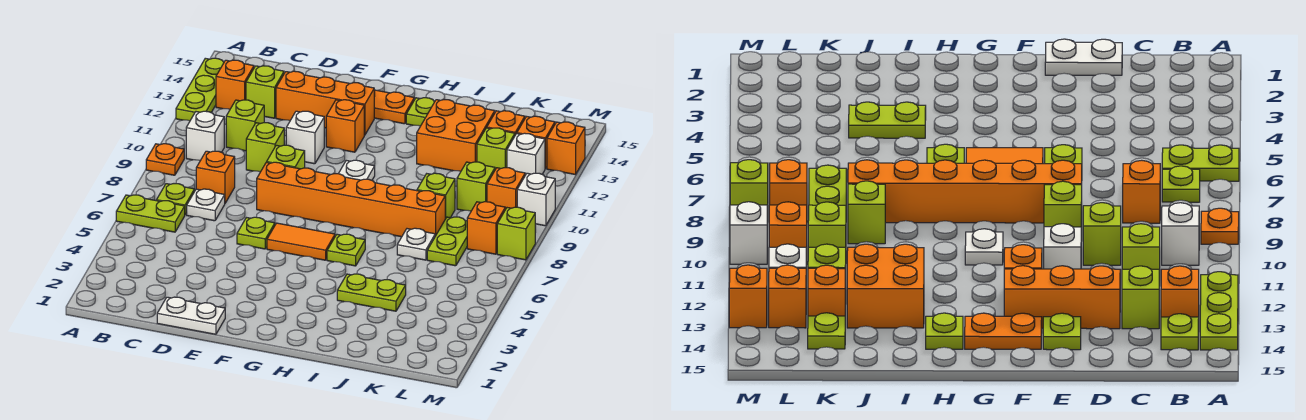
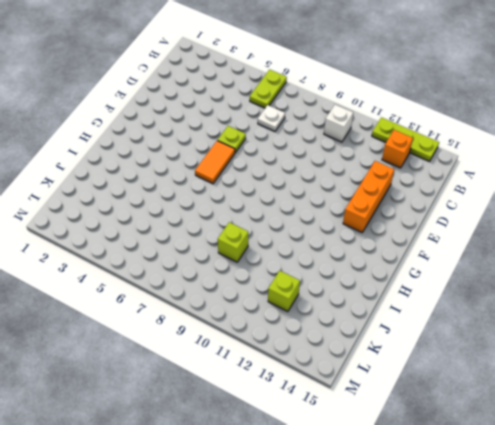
none -> orange 1x1 plate [146,144,184,175]
none -> lime 1x1 plate [156,184,195,215]
none -> lime 1x1 plate [1161,314,1199,350]
none -> orange 1x1 brick [196,151,235,203]

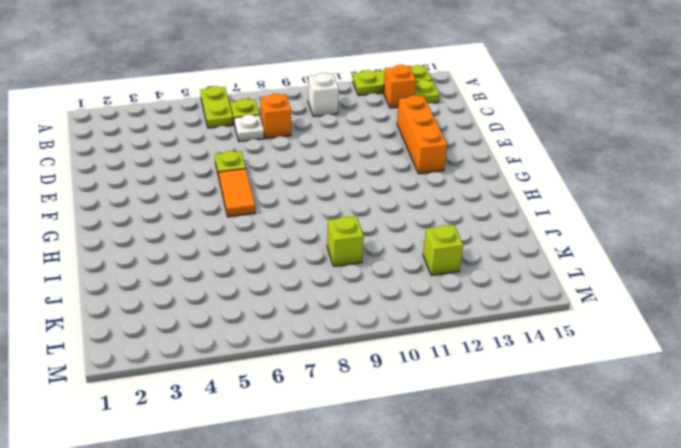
none -> orange 1x1 plate [146,144,184,175]
none -> lime 1x1 brick [226,100,264,151]
none -> lime 1x1 brick [246,66,284,118]
none -> white 1x2 plate [157,297,225,334]

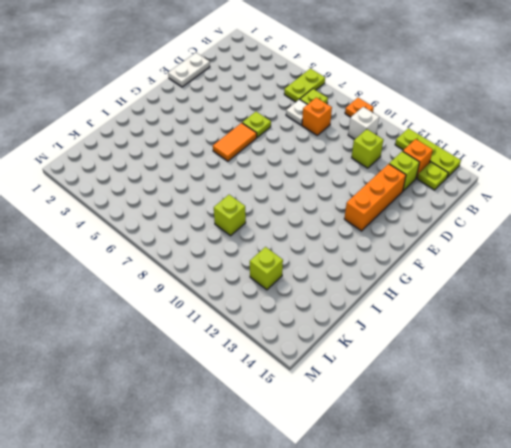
none -> lime 1x1 brick [246,123,284,172]
none -> orange 1x6 brick [257,162,445,237]
none -> lime 1x1 brick [267,145,305,169]
none -> white 1x1 brick [286,111,324,164]

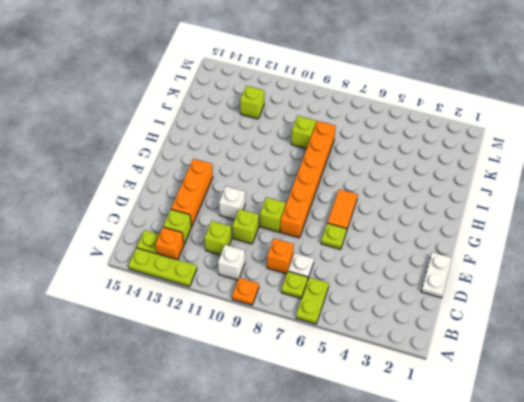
none -> lime 1x1 plate [1043,313,1081,350]
none -> orange 1x1 brick [326,100,364,152]
none -> orange 1x2 plate [374,90,414,124]
none -> white 1x1 plate [338,160,375,180]

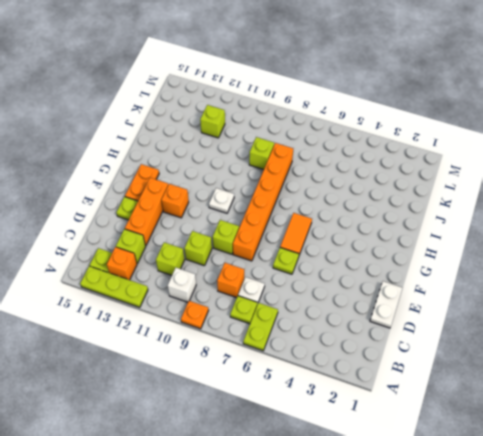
none -> white 1x1 brick [286,111,324,164]
none -> lime 1x1 plate [327,234,365,266]
none -> lime 1x1 plate [406,98,435,126]
none -> lime 1x2 plate [337,274,406,311]

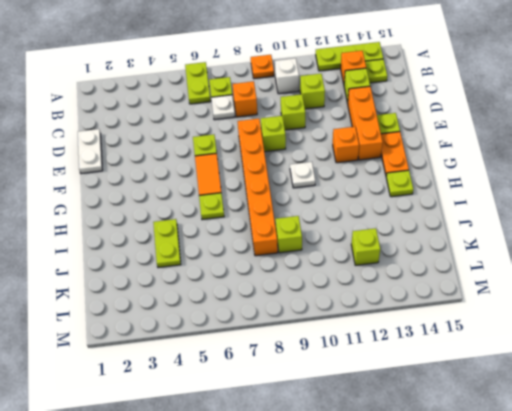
none -> white 1x1 brick [286,111,324,164]
none -> orange 2x2 brick [417,100,495,171]
none -> white 1x1 plate [397,228,435,260]
none -> lime 1x2 plate [427,217,467,266]

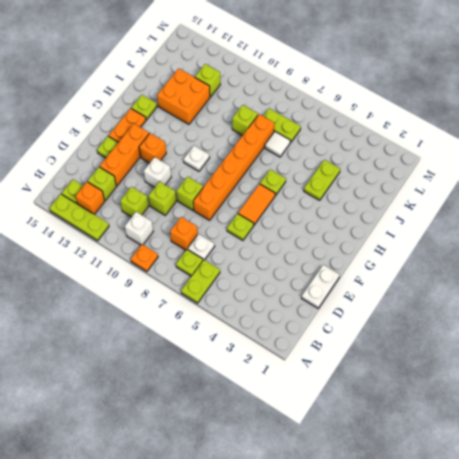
white 1x1 tile [265,132,290,157] -> white 1x1 plate [397,228,435,260]
none -> lime 1x1 brick [457,162,495,211]
none -> orange 1x1 brick [487,111,525,135]
none -> lime 1x1 plate [808,313,845,349]
none -> orange 1x1 brick [467,202,505,254]

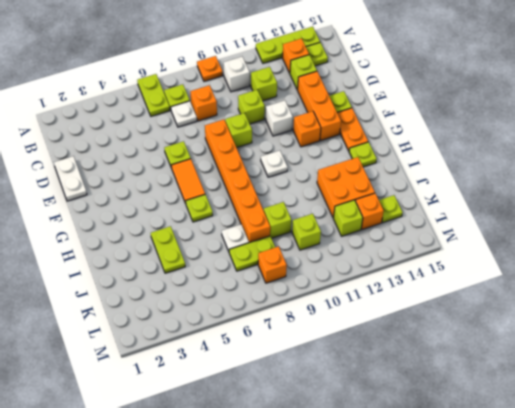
none -> orange 1x1 brick [487,168,525,209]
none -> white 1x1 brick [507,133,545,175]
none -> orange 1x1 brick [517,116,555,169]
none -> lime 1x1 brick [497,207,535,260]

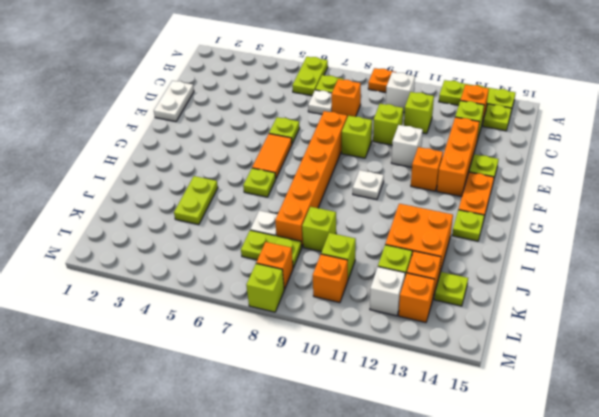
none -> white 1x1 brick [517,173,555,226]
none -> orange 1x1 brick [547,122,585,175]

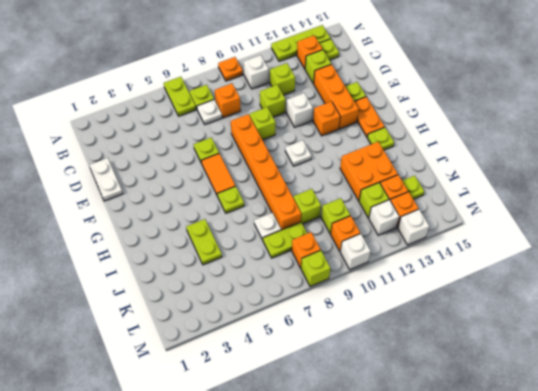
white 1x1 brick [398,209,429,245] -> orange 1x1 brick [547,122,585,175]

